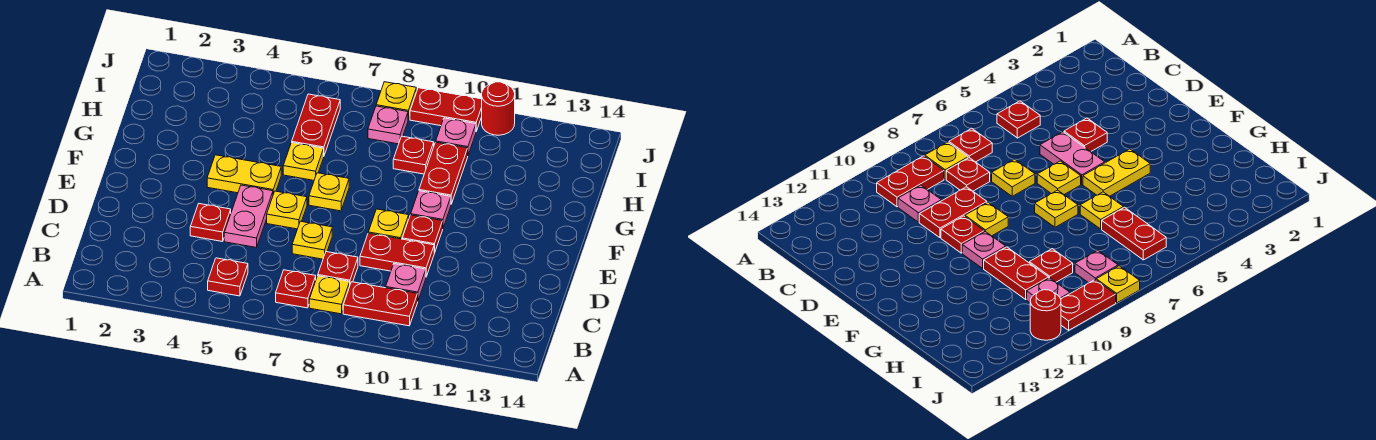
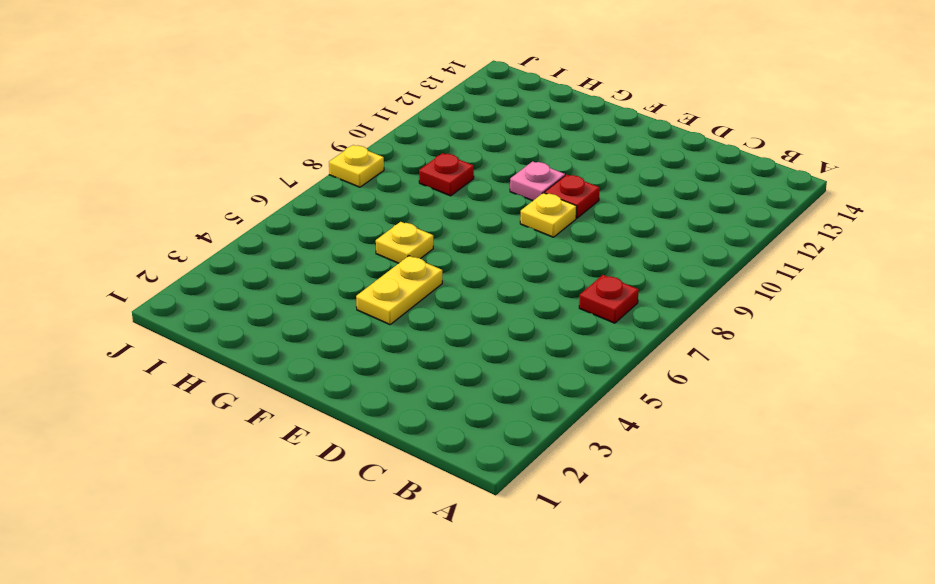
none -> red 1x1 plate [208,258,248,296]
none -> yellow 1x1 plate [309,276,350,314]
none -> red 1x2 plate [343,282,418,326]

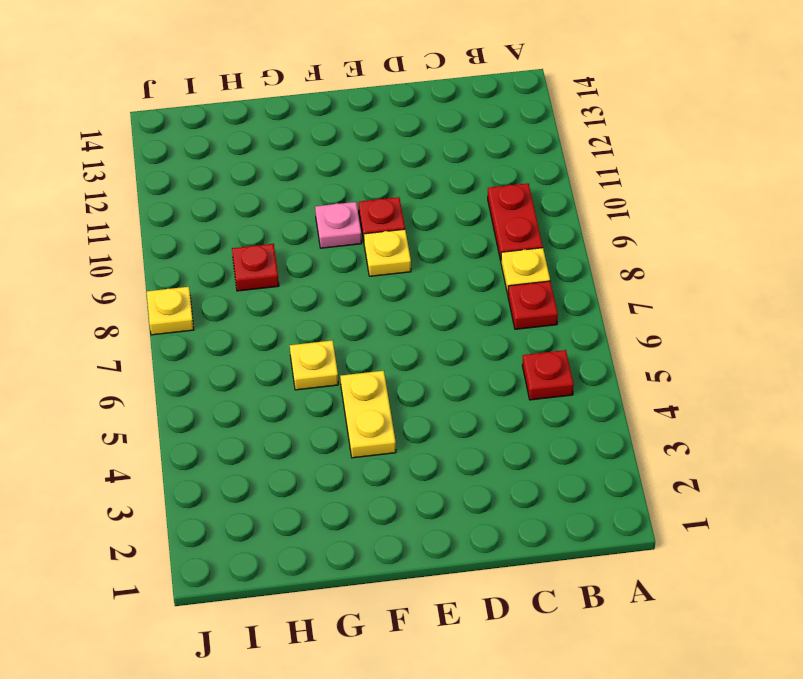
none -> red 1x1 plate [318,252,358,284]
none -> pink 1x1 plate [386,264,426,300]
none -> red 1x1 plate [190,204,231,242]

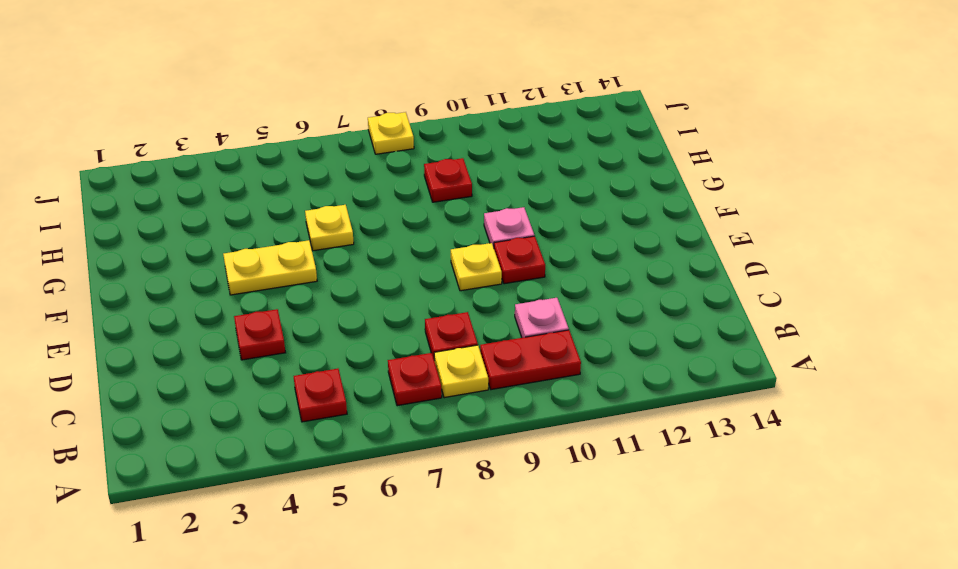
none -> pink 1x2 plate [224,185,273,248]
none -> yellow 1x1 plate [292,221,332,259]
none -> red 1x2 plate [360,233,434,276]

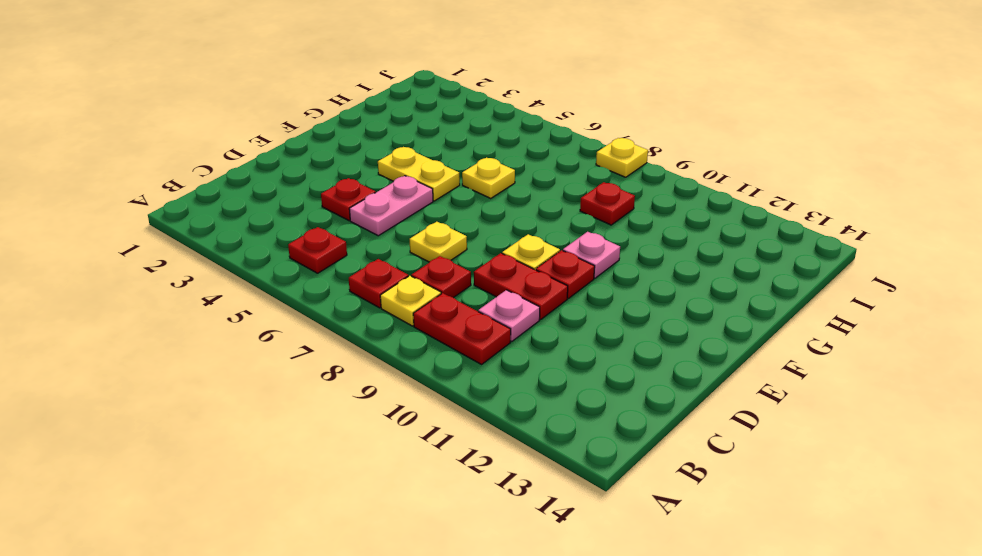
none -> yellow 1x1 plate [267,191,307,229]
none -> yellow 1x1 plate [309,173,349,211]
none -> red 1x2 plate [419,142,468,204]

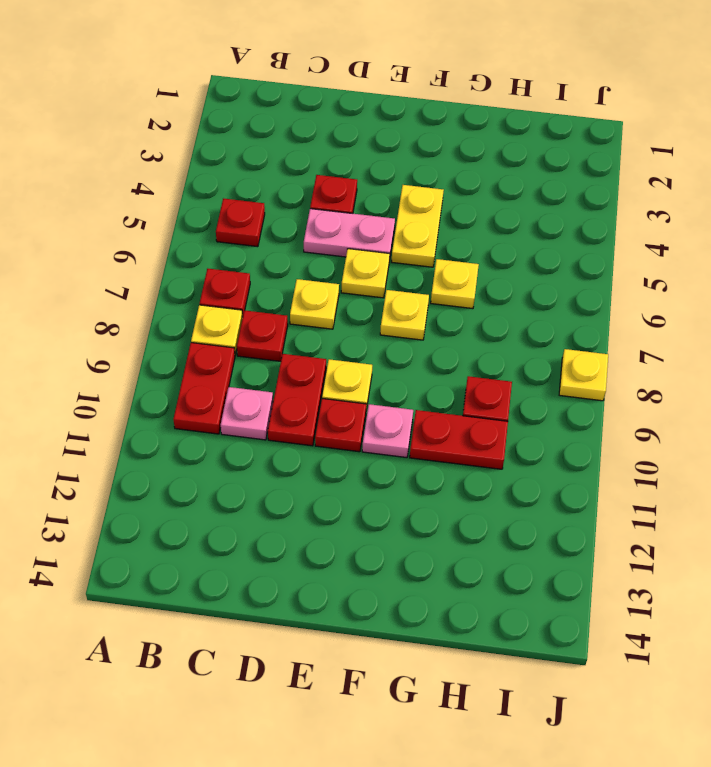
none -> red 1x2 plate [292,94,340,155]
none -> pink 1x1 plate [368,106,408,144]
none -> pink 1x1 plate [436,118,476,155]

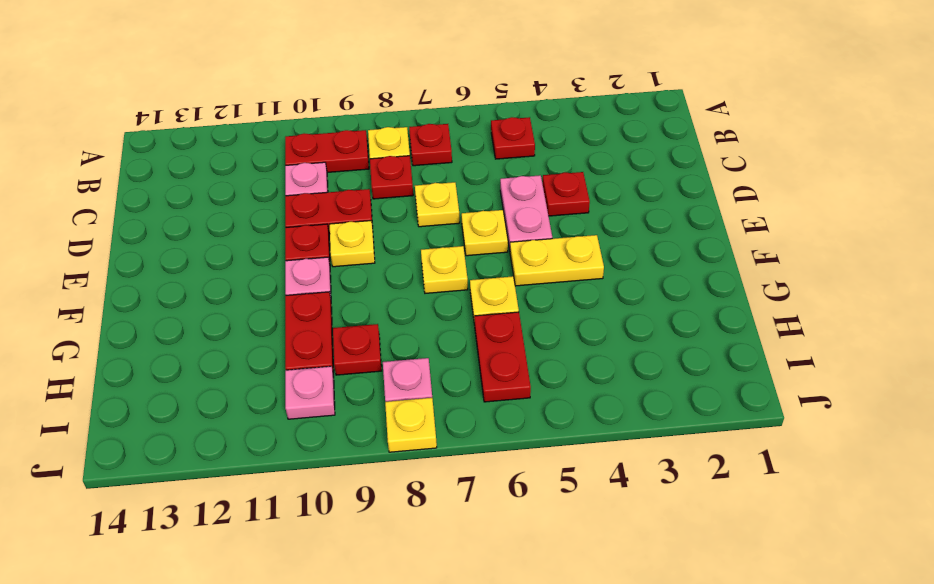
none -> red 1x2 plate [410,88,482,131]
none -> red 1x1 round brick [482,82,515,135]

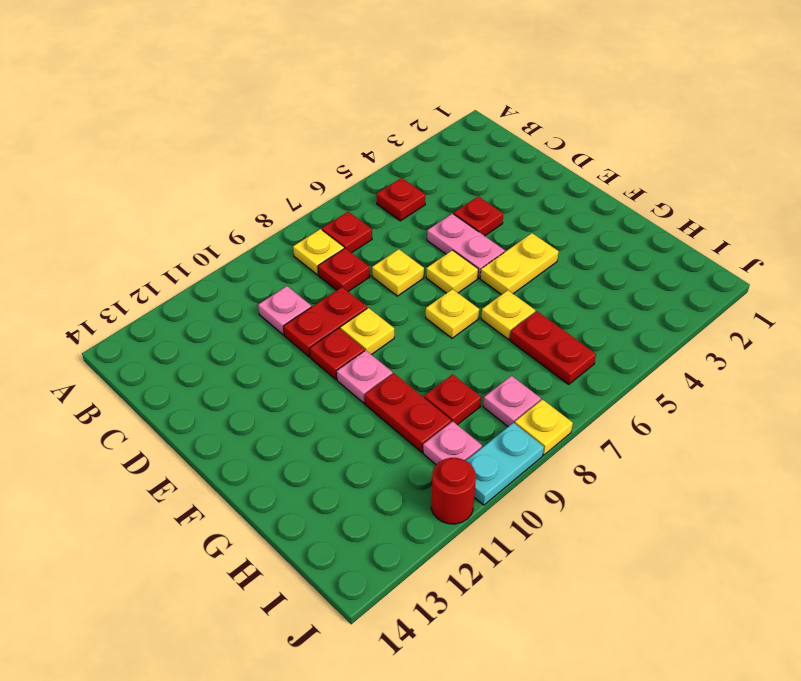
cyan 1x2 plate [466,423,544,505] -> red 1x2 plate [410,88,482,131]
none -> red 1x2 plate [343,282,418,326]

